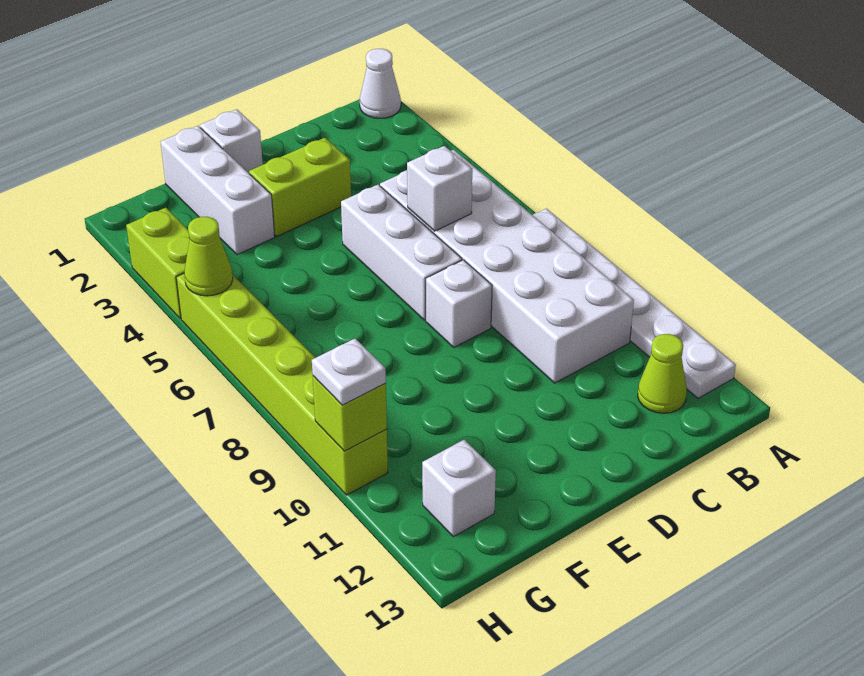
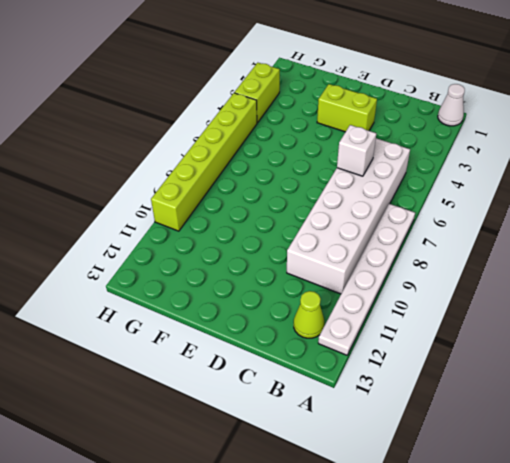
none -> white 1x3 brick [341,185,462,320]
none -> white 1x1 brick [426,260,492,347]
none -> white 1x1 brick [200,109,263,173]

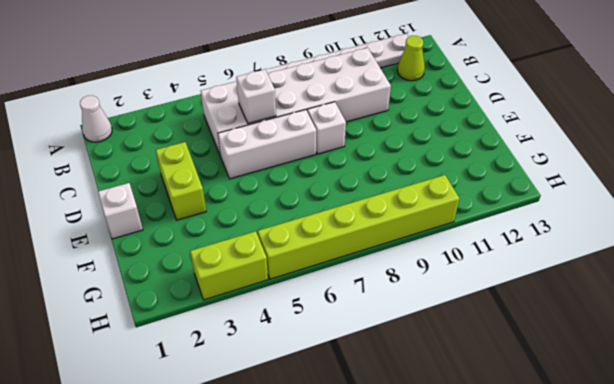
none -> white 1x3 brick [161,126,275,255]
none -> white 1x1 brick [422,440,496,537]
none -> lime 1x1 cone [184,217,233,296]

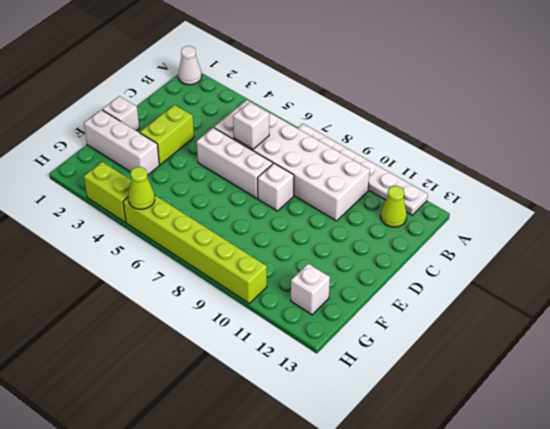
none -> lime 1x1 brick [313,376,387,451]
none -> white 1x1 plate [312,339,386,405]

